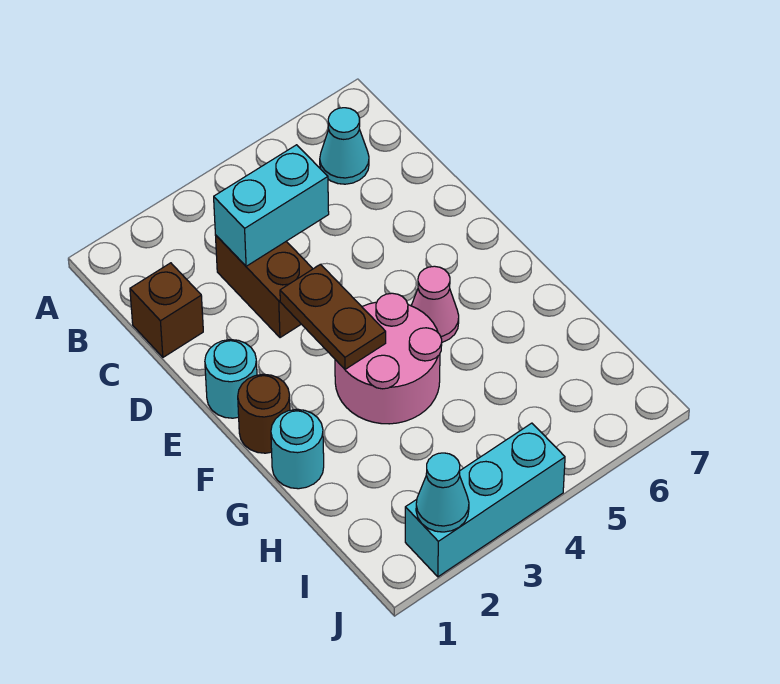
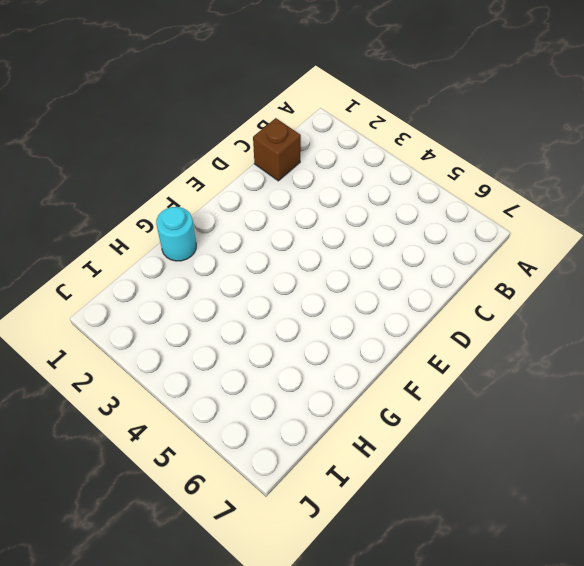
none -> cyan 1x1 cone [320,108,369,184]
none -> brown 1x2 brick [215,235,313,338]
none -> cyan 1x1 round brick [205,340,257,418]

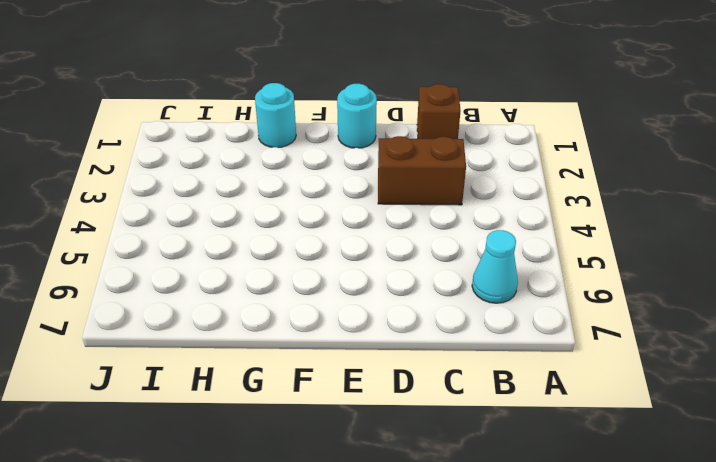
none -> brown 1x1 round brick [238,374,290,453]
none -> pink 2x2 round brick [335,293,442,424]
none -> pink 1x1 cone [411,266,459,342]

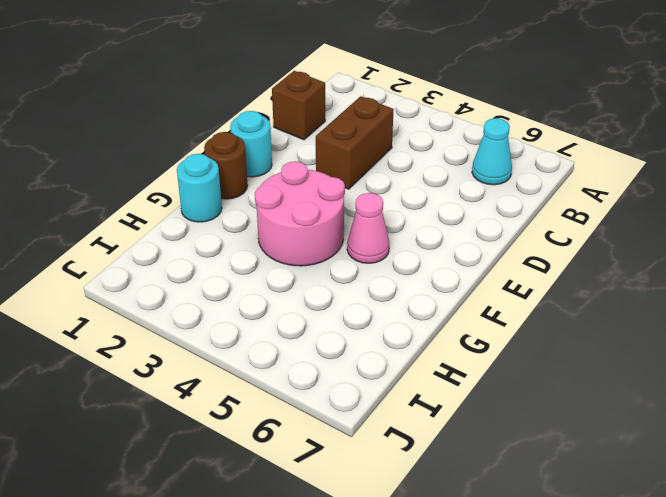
none -> cyan 1x3 brick [405,423,565,577]
none -> cyan 1x2 brick [214,145,329,266]
none -> brown 1x2 plate [280,264,386,369]

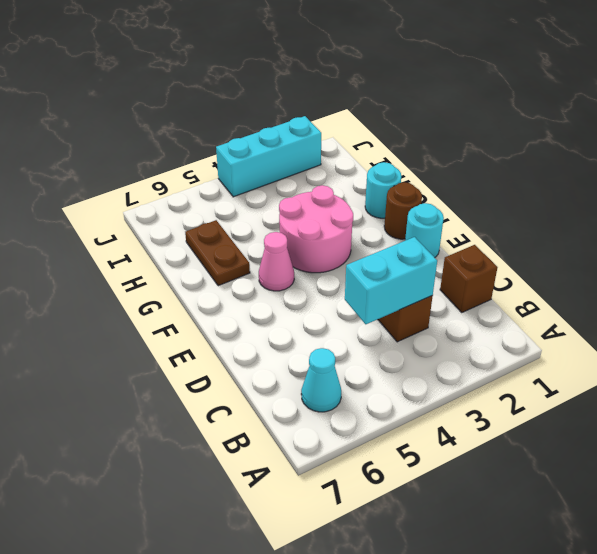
brown 1x2 plate [185,220,250,286] -> brown 1x2 plate moved to [280,264,386,369]
none -> cyan 1x1 cone [416,453,469,532]

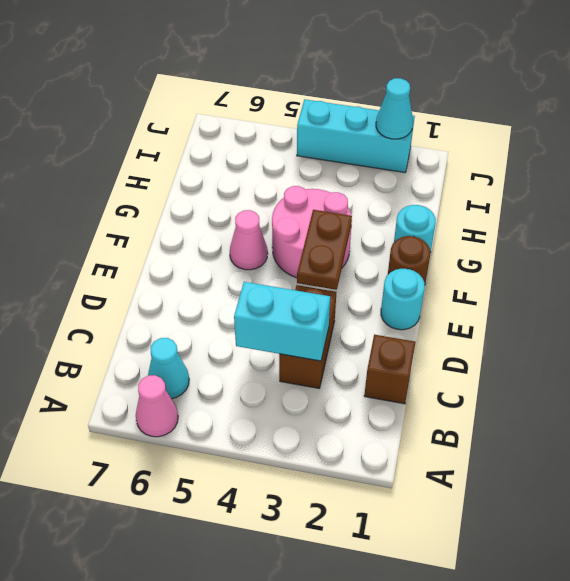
pink 1x1 cone [136,375,178,437] -> none

